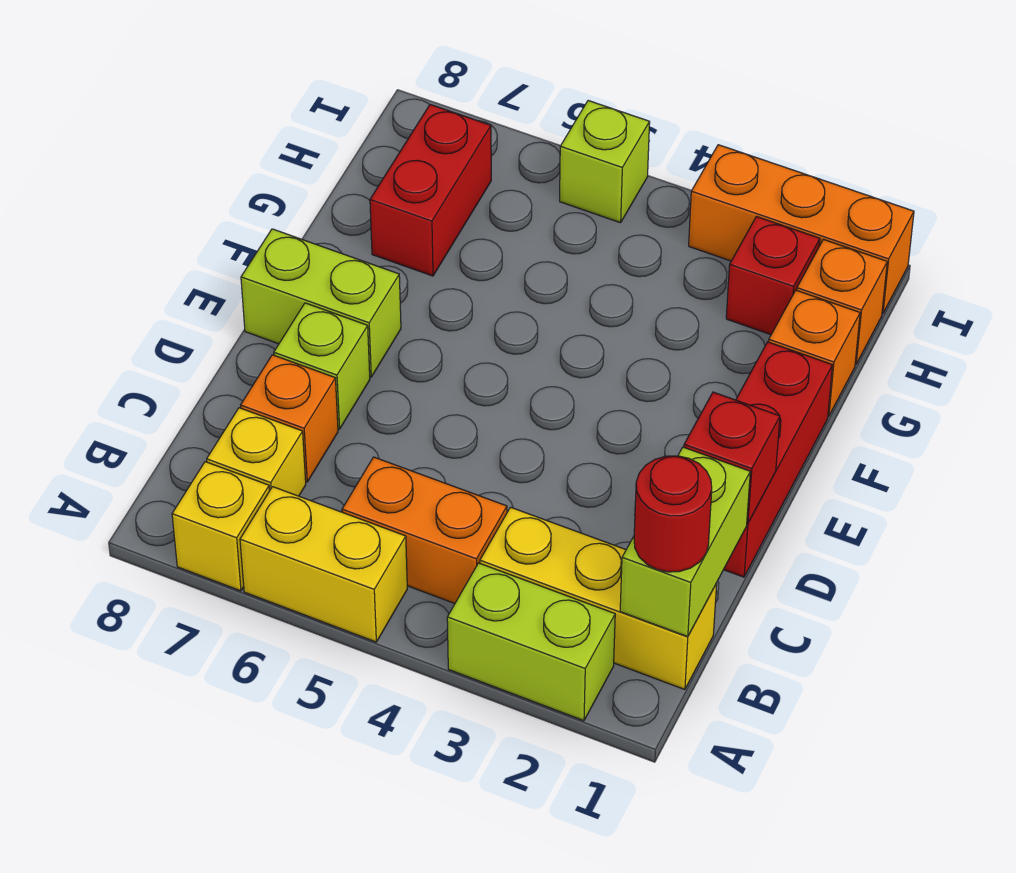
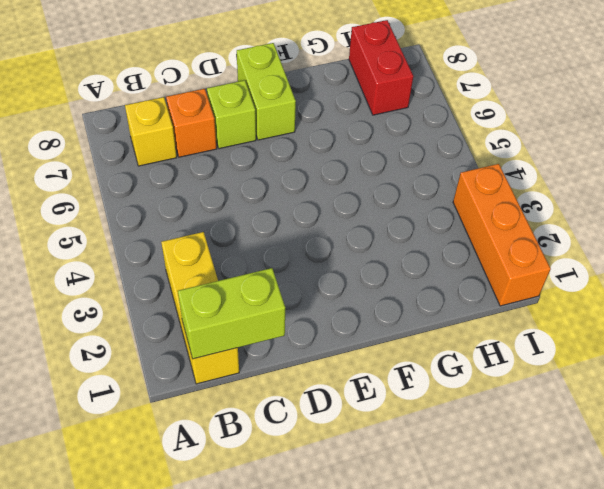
red 1x2 brick [349,20,413,115] -> red 1x2 brick turned to [370,105,491,276]
none -> lime 1x2 brick [447,563,615,721]
none -> yellow 1x2 brick [240,487,407,642]
none -> yellow 1x1 brick [172,462,270,591]

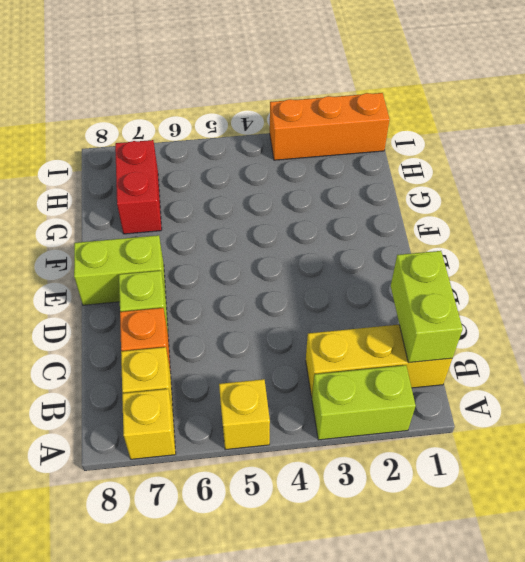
yellow 1x1 brick [219,379,270,450] -> yellow 1x2 brick [240,487,407,642]
none -> orange 1x2 brick [342,457,507,603]
none -> red 1x3 brick [724,342,833,577]
none -> orange 1x1 brick [769,290,860,416]

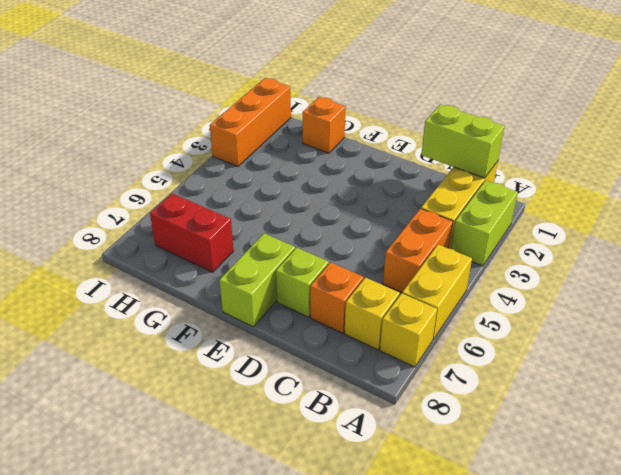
none -> red 1x3 brick [724,342,833,577]
none -> orange 1x1 brick [797,239,887,364]
none -> red 1x1 brick [726,217,820,335]

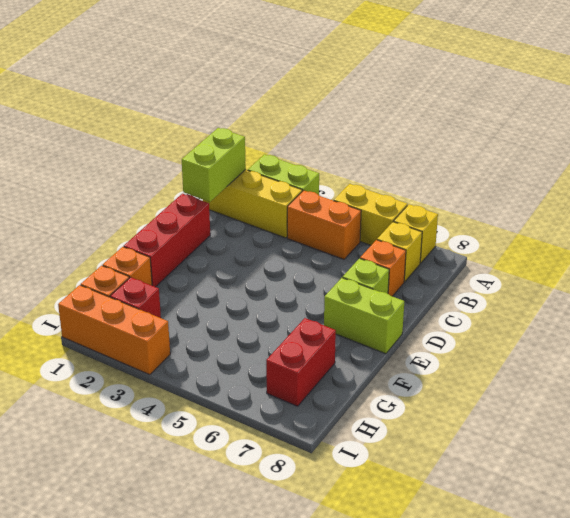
none -> lime 1x1 brick [560,101,650,223]
none -> red 1x1 brick [684,392,780,523]
none -> red 1x1 round brick [634,456,712,572]

